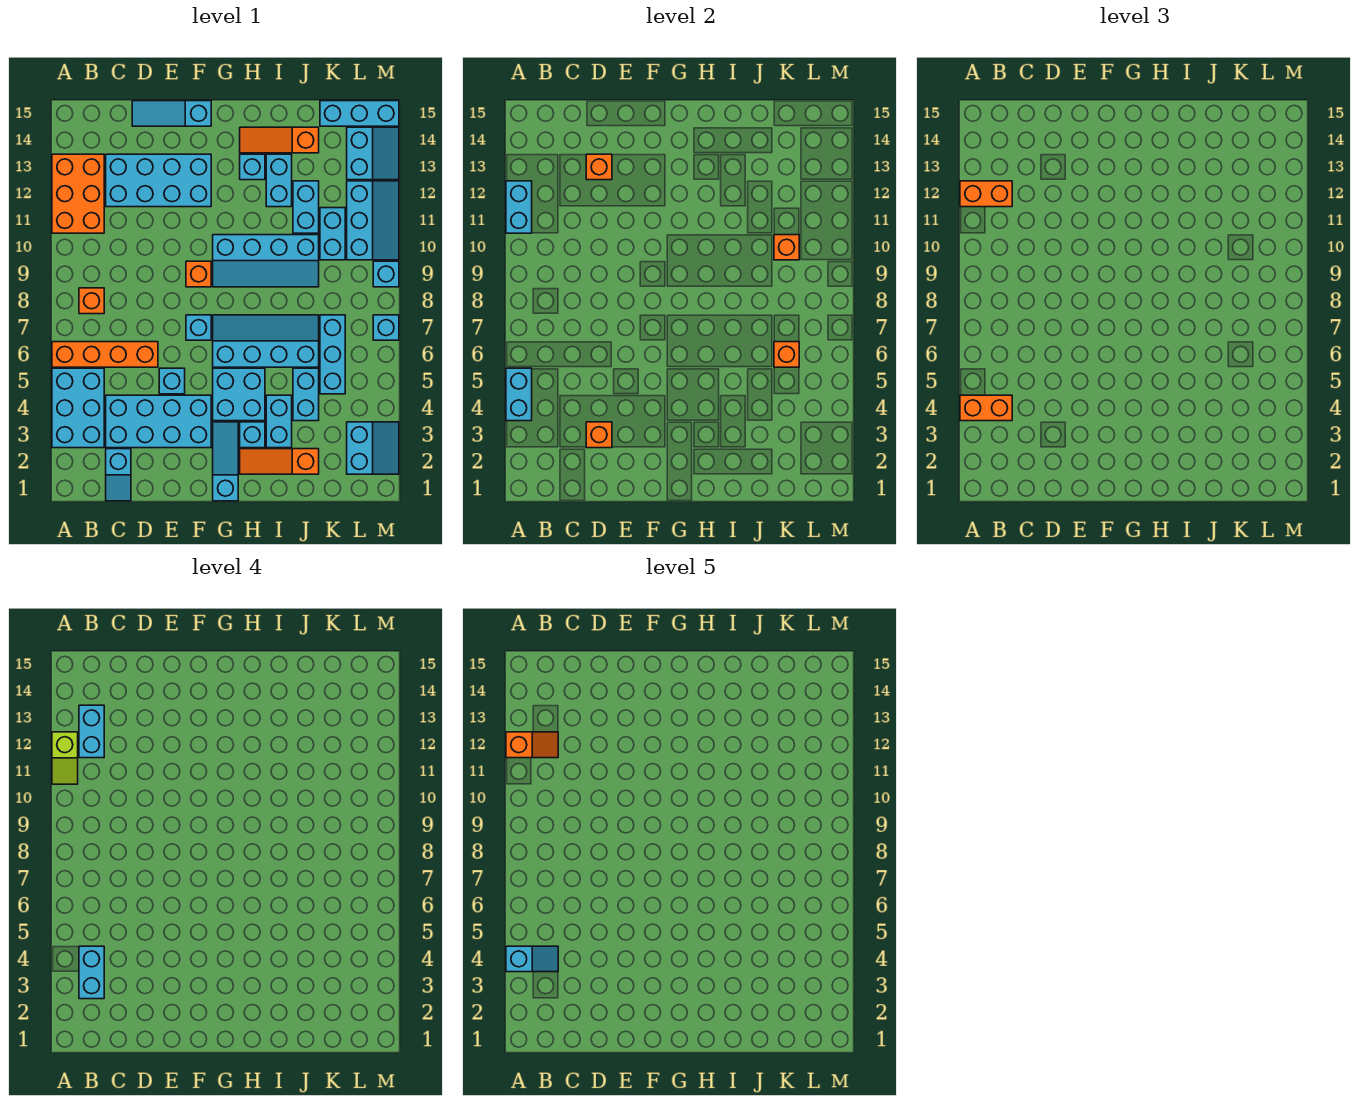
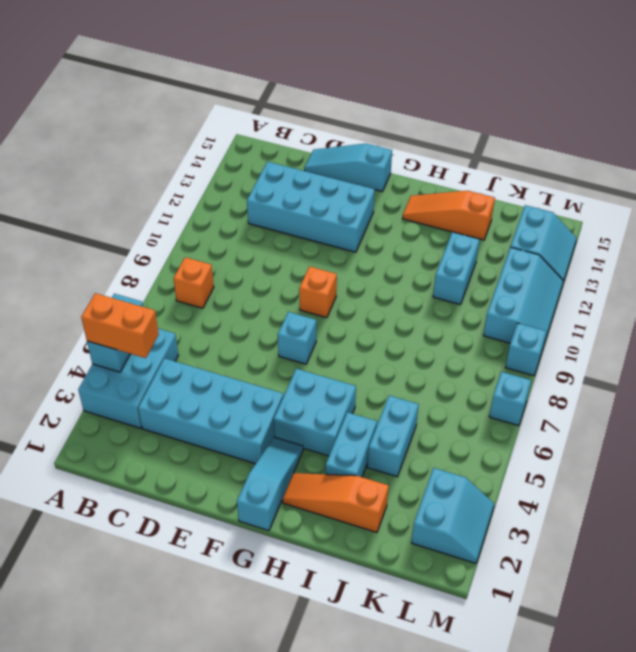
none -> orange 1x4 brick [52,342,158,367]
none -> orange 2x3 brick [52,154,104,233]
none -> cyan 1x2 slope [106,449,131,501]
none -> cyan 1x1 brick [159,368,185,394]

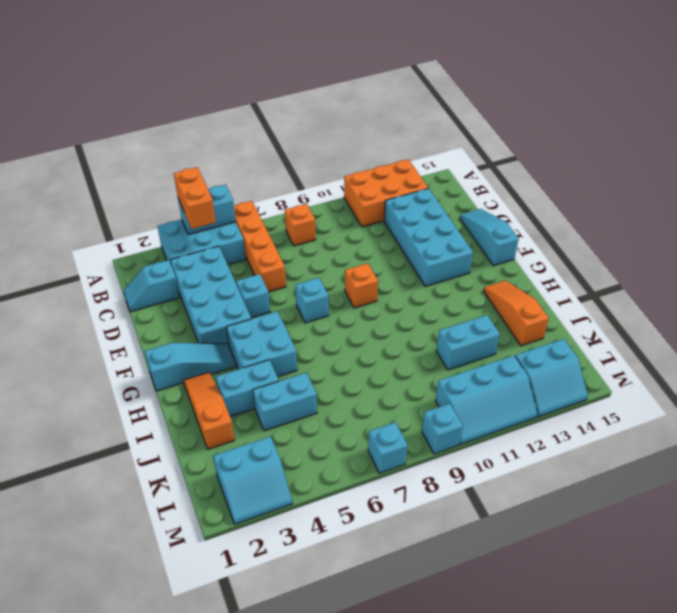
none -> cyan 2x4 slope [213,315,319,367]
none -> cyan 2x4 slope [213,235,319,287]
none -> cyan 1x1 brick [240,422,265,448]
none -> cyan 1x1 brick [240,154,265,180]

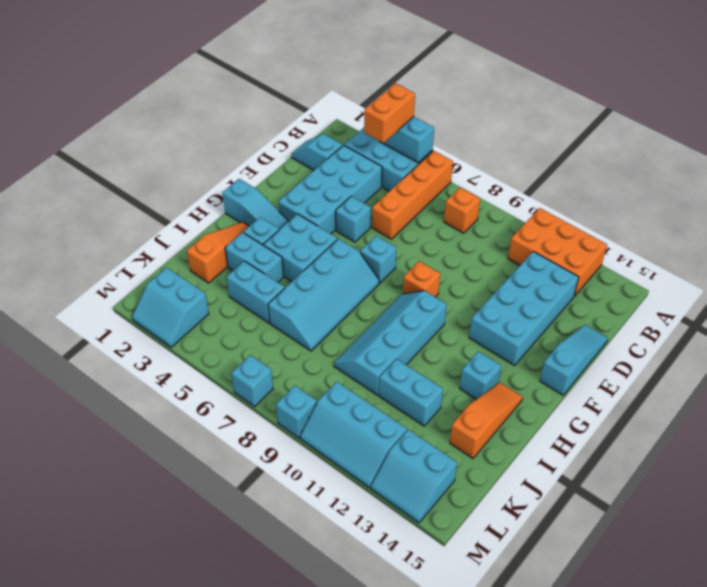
none -> cyan 1x2 brick [266,154,292,207]
none -> cyan 1x3 brick [320,315,345,394]
none -> cyan 1x2 brick [320,208,345,260]
none -> cyan 1x3 brick [320,101,399,126]

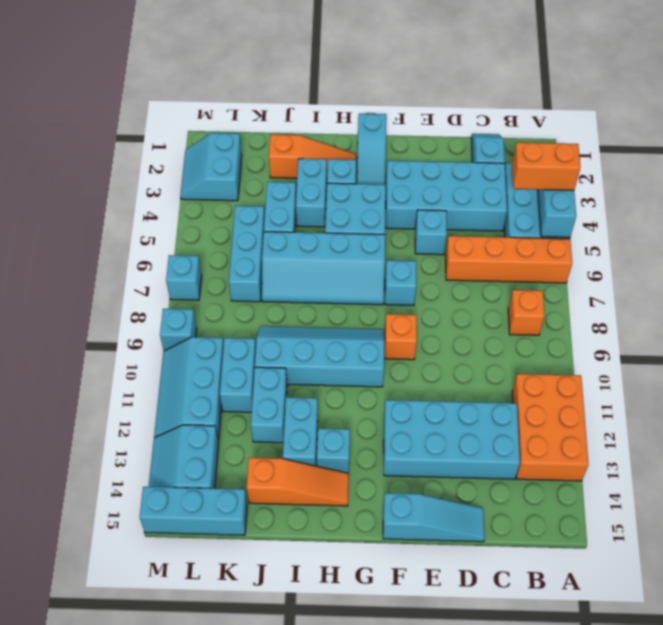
none -> cyan 1x2 brick [506,181,532,233]
none -> orange 1x1 brick [586,422,612,448]
none -> orange 1x1 brick [586,154,612,180]
none -> orange 1x1 brick [774,342,799,367]

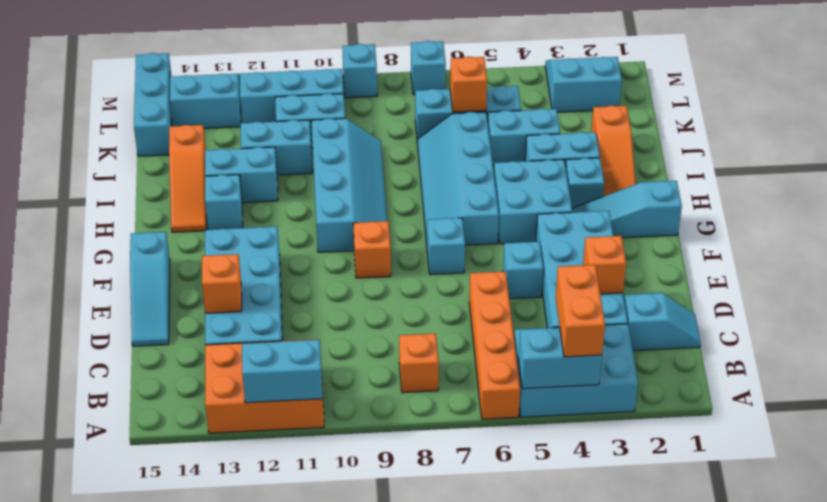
none -> orange 1x1 brick [774,235,799,260]
none -> orange 1x2 brick [960,181,1012,207]
none -> lime 1x2 slope [52,732,78,784]
none -> cyan 1x2 brick [79,946,104,999]

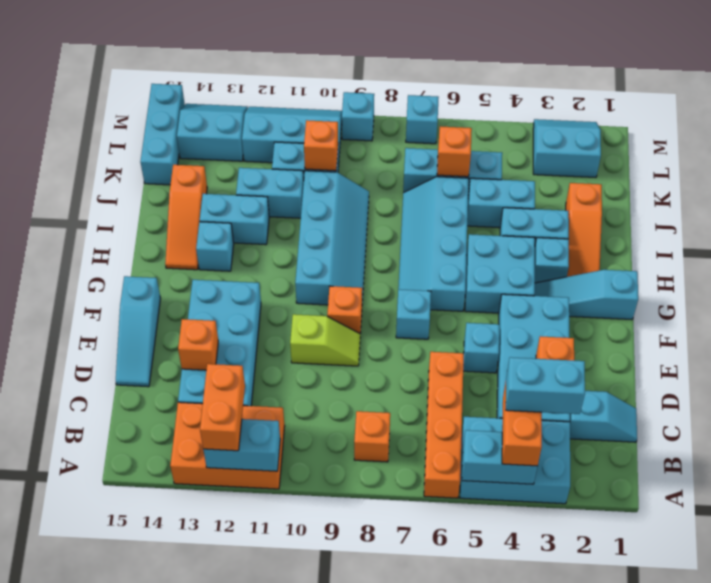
lime 1x2 slope [290,314,360,366] -> lime 1x2 slope moved to [52,732,78,784]
none -> cyan 1x2 brick [79,705,104,758]
none -> cyan 1x2 slope [506,946,558,972]
none -> orange 1x2 slope [506,732,558,758]

